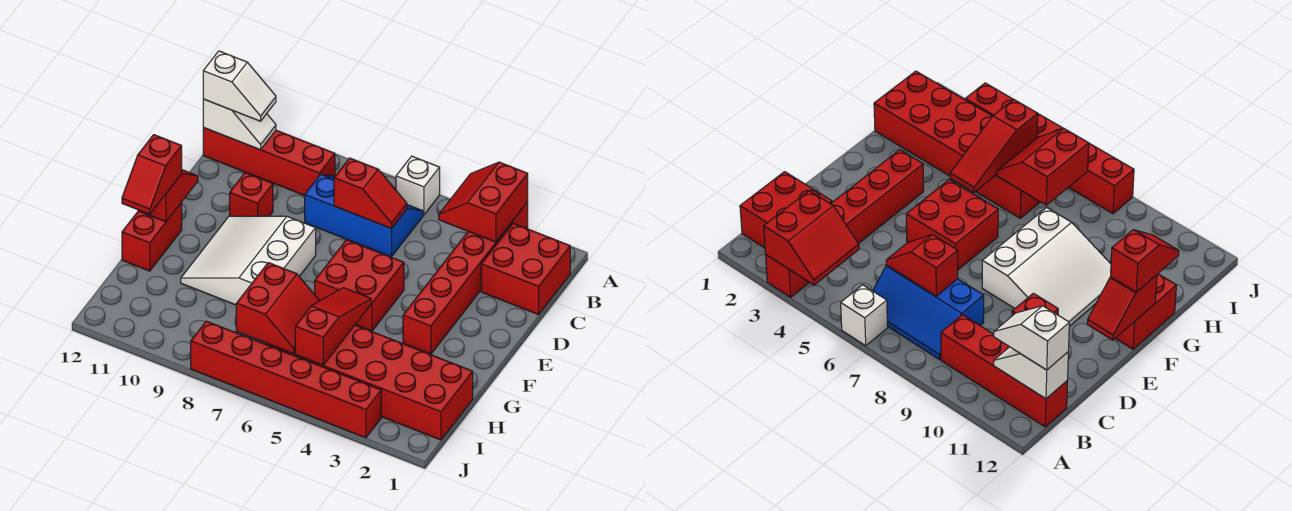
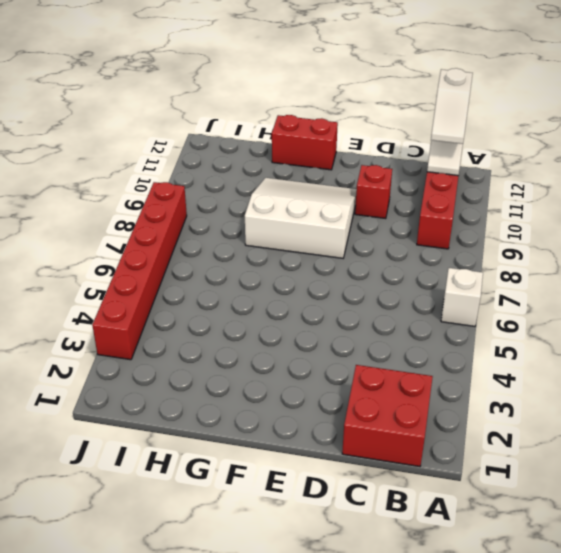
none -> red 1x6 brick [403,202,528,354]
none -> blue 2x3 slope [305,174,423,257]
none -> red 2x2 brick [315,240,404,331]

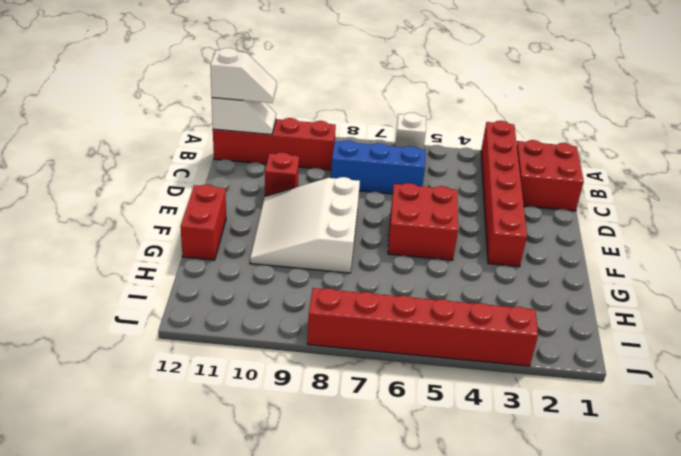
none -> red 2x6 brick [266,325,473,440]
none -> red 2x2 slope [439,162,528,242]
none -> red 1x2 slope [334,158,407,229]

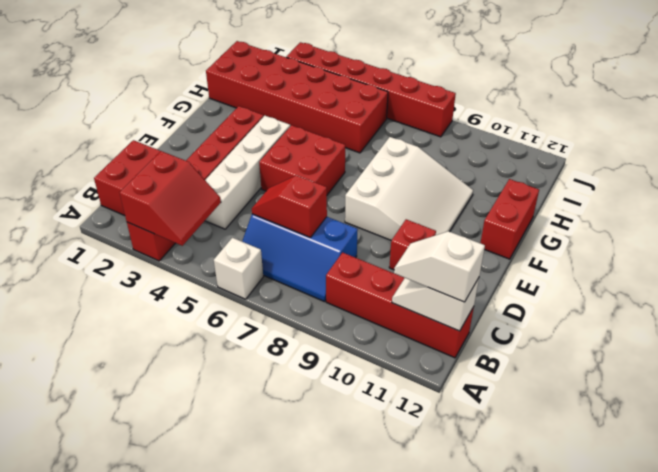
white 1x4 brick [205,116,290,229] -> none
none -> red 1x2 slope [138,170,198,222]
none -> red 1x3 slope [295,288,371,365]
none -> red 2x2 slope [236,263,319,354]

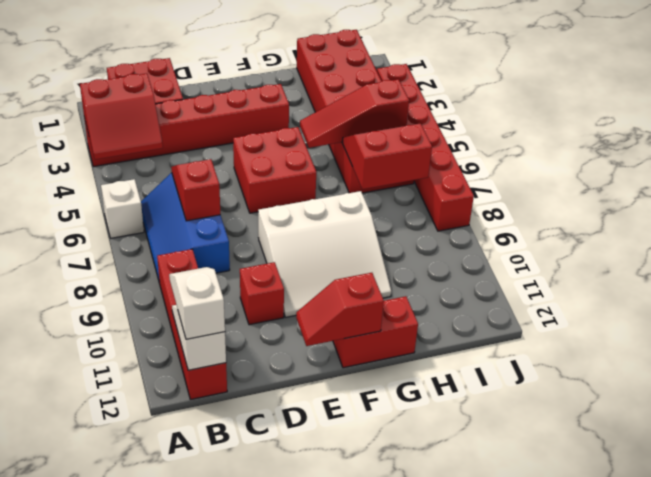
none -> red 1x2 slope [122,135,182,214]

